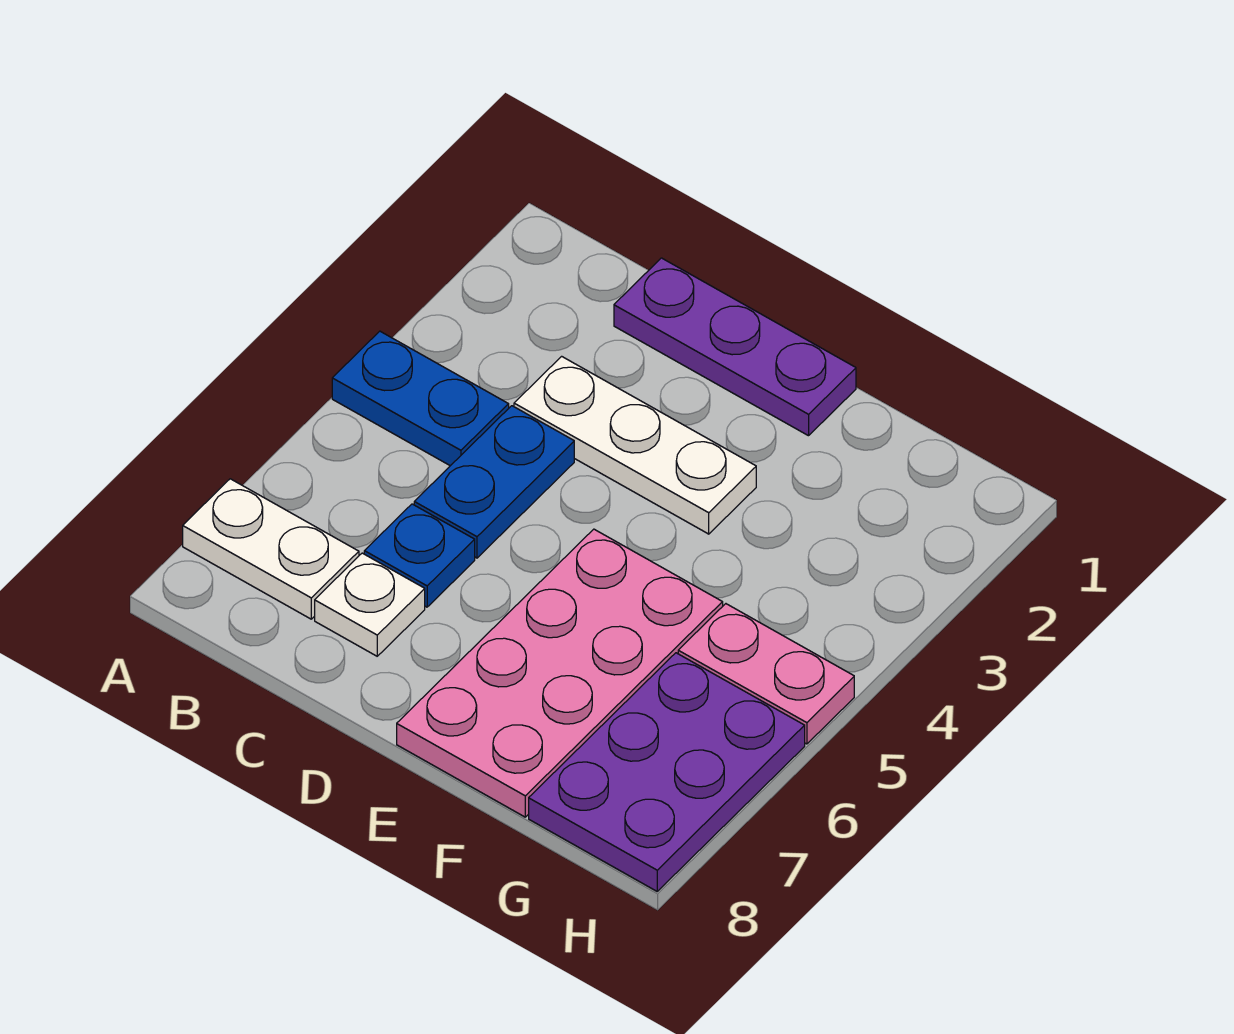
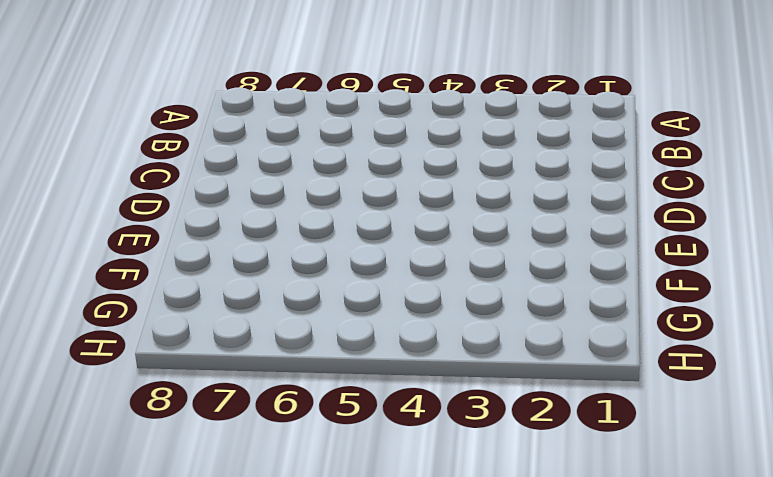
none -> blue 1x2 plate [332,331,509,466]
none -> white 1x2 plate [183,479,359,619]

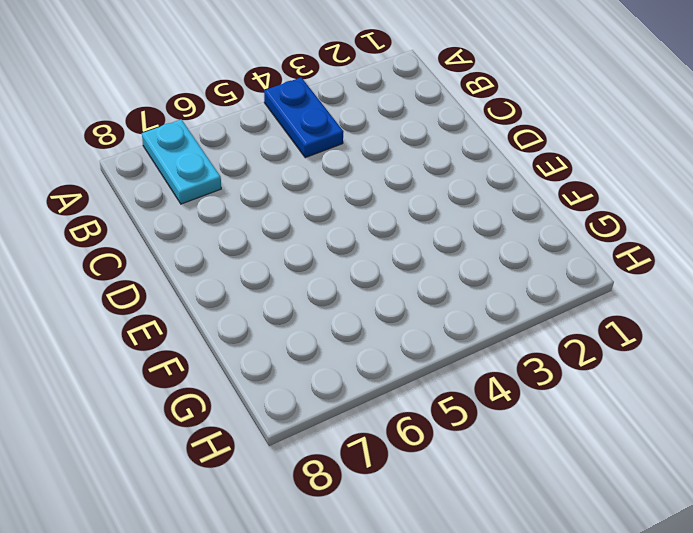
cyan 1x2 plate [142,119,221,204] -> white 1x2 plate [183,479,359,619]
none -> purple 1x3 plate [614,258,856,436]
none -> white 1x3 plate [514,356,756,534]

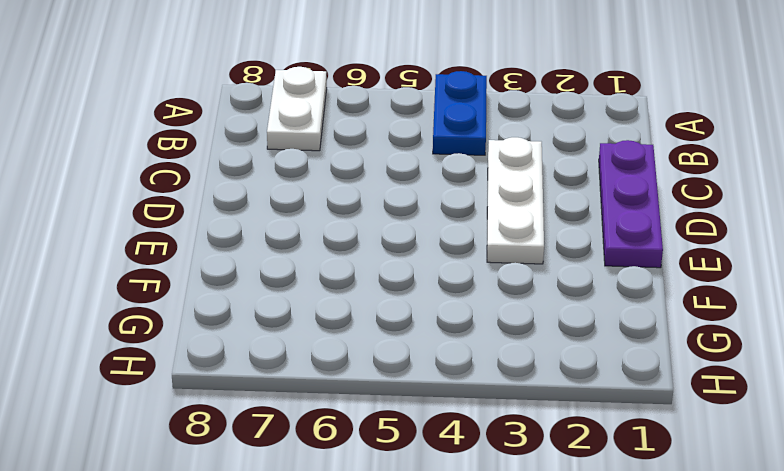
none -> blue 1x2 plate [414,406,574,558]
none -> blue 1x1 plate [364,504,475,607]

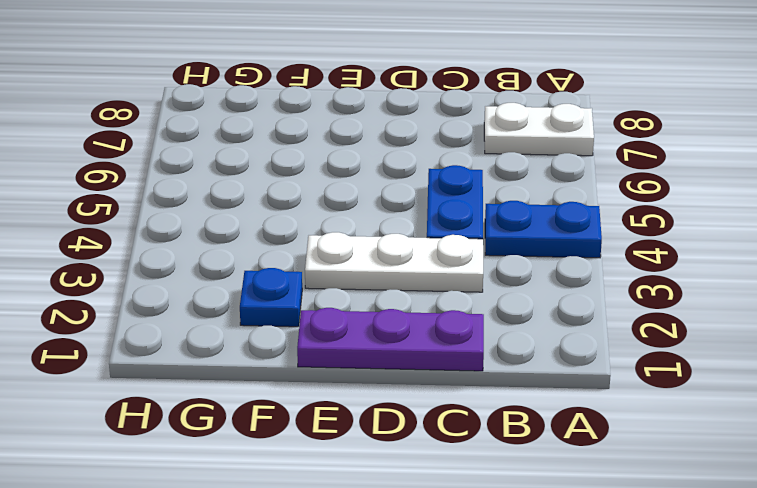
blue 1x1 plate [240,268,302,327] -> blue 1x1 plate moved to [364,504,475,607]
none -> white 1x1 plate [315,553,425,656]
none -> pink 2x4 plate [397,529,723,817]

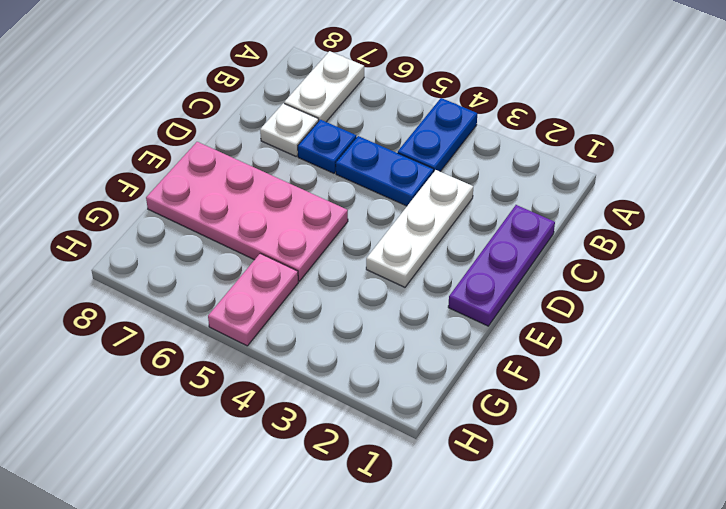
none -> purple 2x3 plate [529,653,805,891]

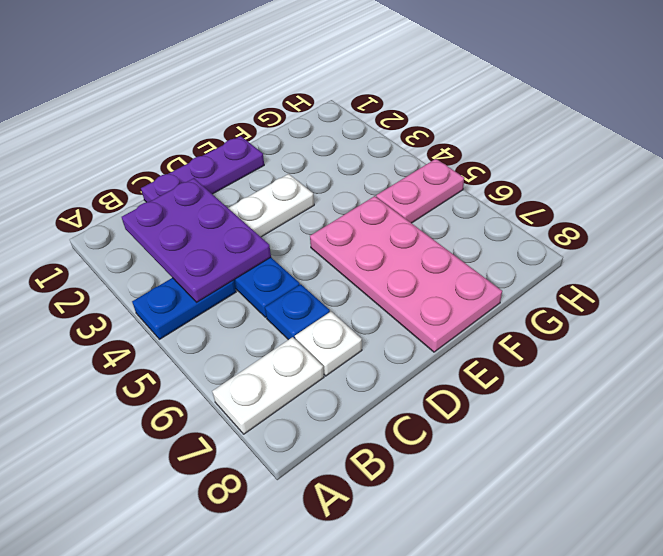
purple 2x3 plate [122,178,271,302] -> purple 2x3 plate moved to [529,653,805,891]

